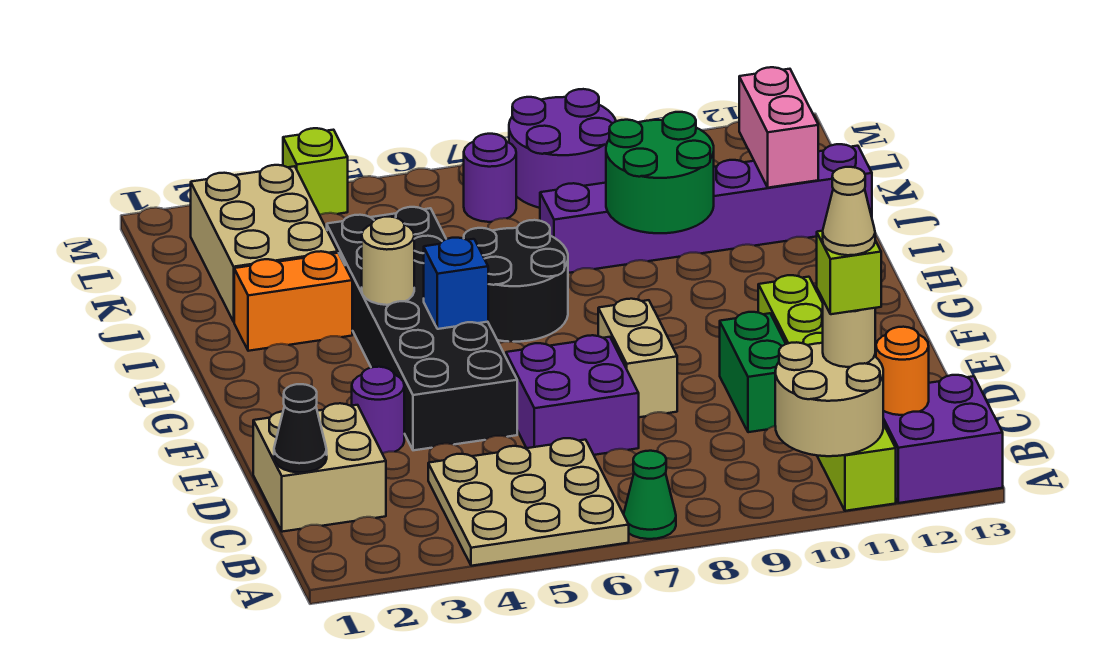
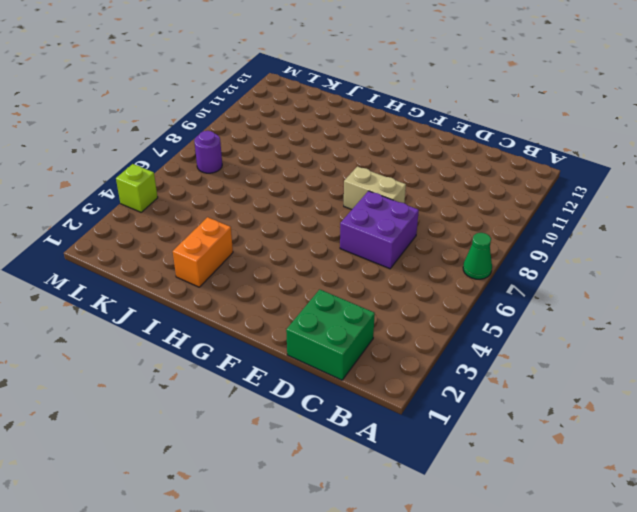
green 2x2 brick [286,290,375,380] -> tan 2x2 brick [253,403,386,532]
none -> tan 3x3 plate [428,438,629,566]
none -> lime 1x6 brick [758,275,896,511]
none -> purple 2x2 brick [883,375,1003,503]

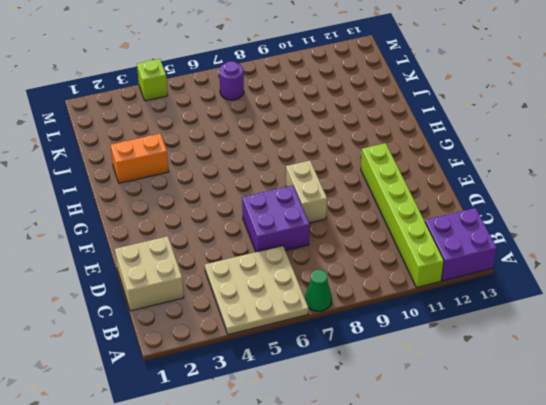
none -> green 1x2 brick [720,312,786,432]
none -> purple 1x1 round brick [352,367,404,453]
none -> black 2x6 brick [327,207,517,450]

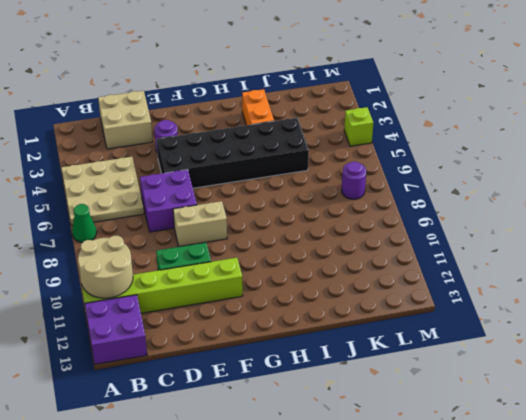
none -> black 2x2 round brick [464,220,568,342]
none -> tan 2x3 brick [191,165,338,322]
none -> purple 1x6 brick [540,144,872,273]

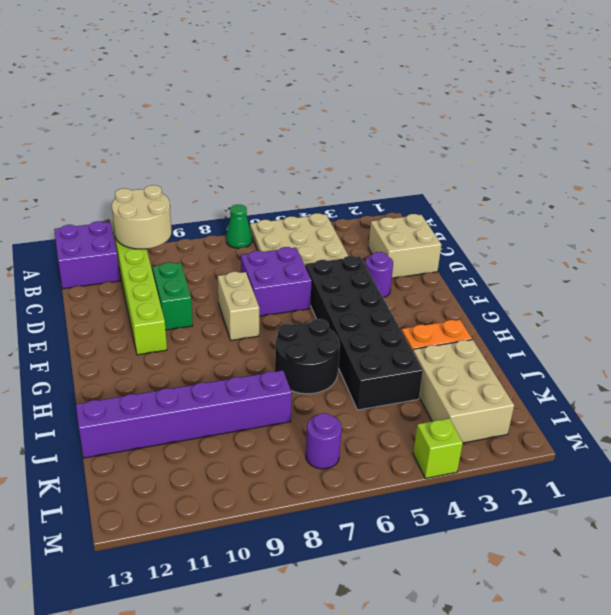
none -> purple 2x2 round brick [509,89,616,208]
none -> orange 1x1 round brick [876,327,929,415]
none -> black 1x1 cone [274,384,327,473]

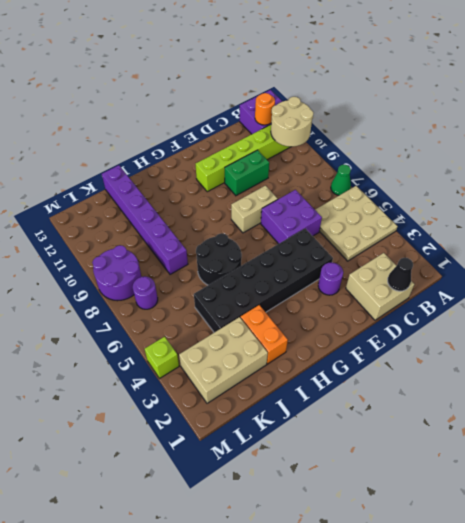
none -> blue 1x1 brick [424,238,488,329]
none -> tan 1x1 round brick [362,217,414,305]
none -> green 2x2 round brick [606,112,714,233]

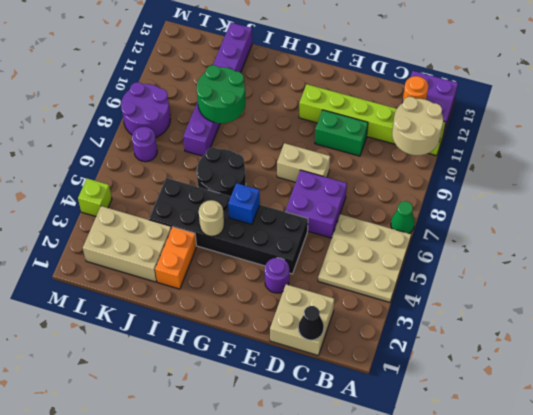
none -> pink 1x2 brick [739,67,818,188]
none -> tan 1x1 round brick [823,301,875,367]
none -> lime 1x1 brick [817,231,881,314]

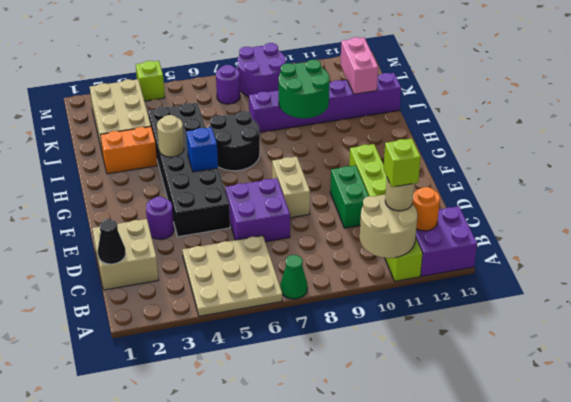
none -> tan 1x1 cone [823,167,875,255]

